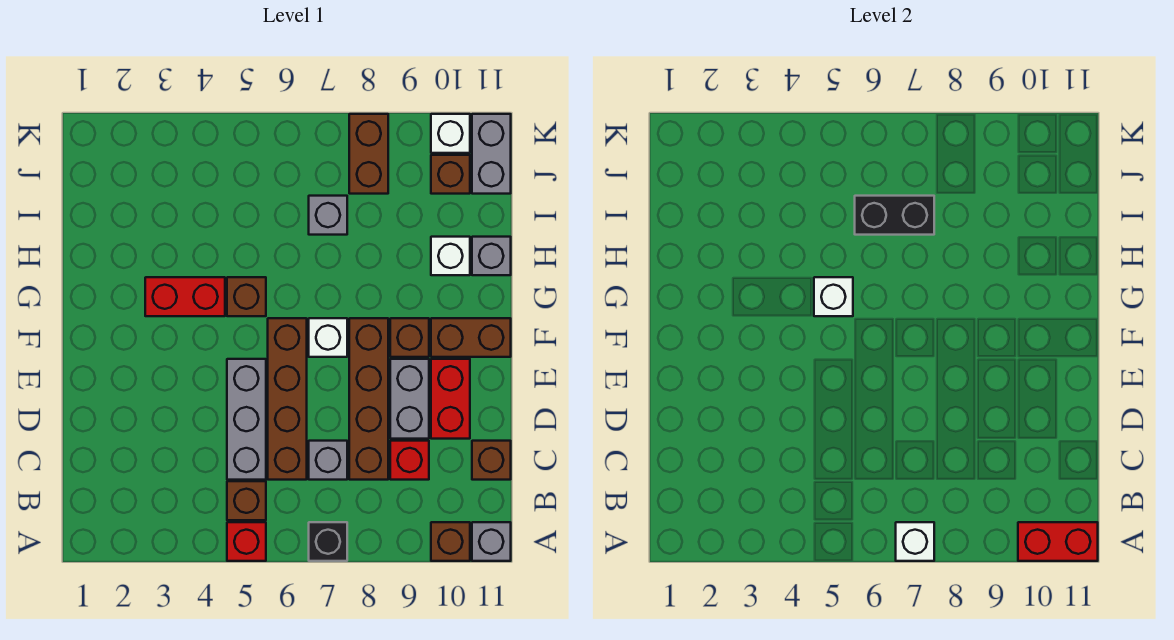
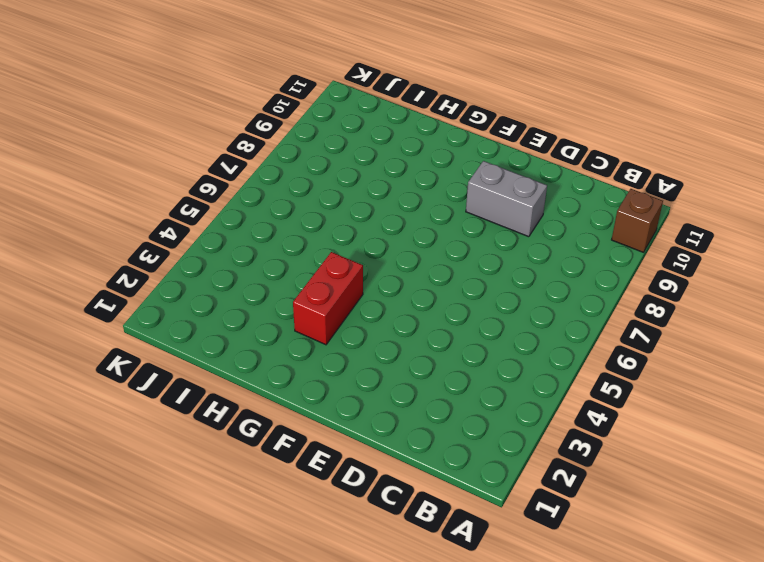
none -> red 1x1 brick [227,522,266,561]
none -> black 1x1 brick [309,522,347,561]
none -> grey 1x1 brick [472,522,511,561]

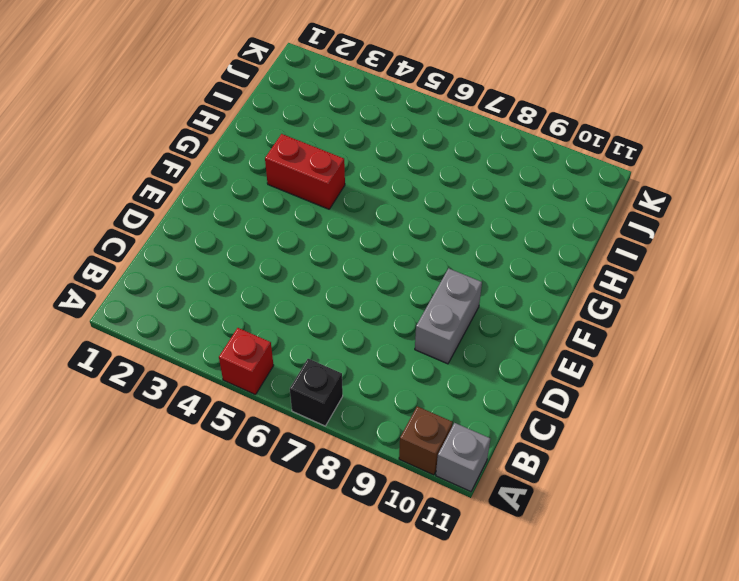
none -> brown 1x1 brick [227,481,266,520]
none -> grey 1x3 brick [227,359,266,480]
none -> brown 1x4 brick [268,318,307,480]

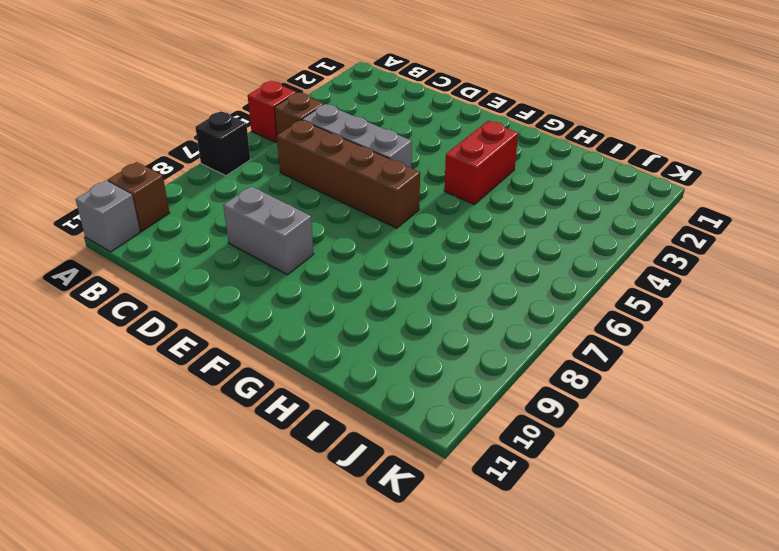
none -> grey 1x1 brick [309,441,347,480]
none -> brown 1x4 brick [349,318,388,480]
none -> red 1x1 brick [390,441,429,480]

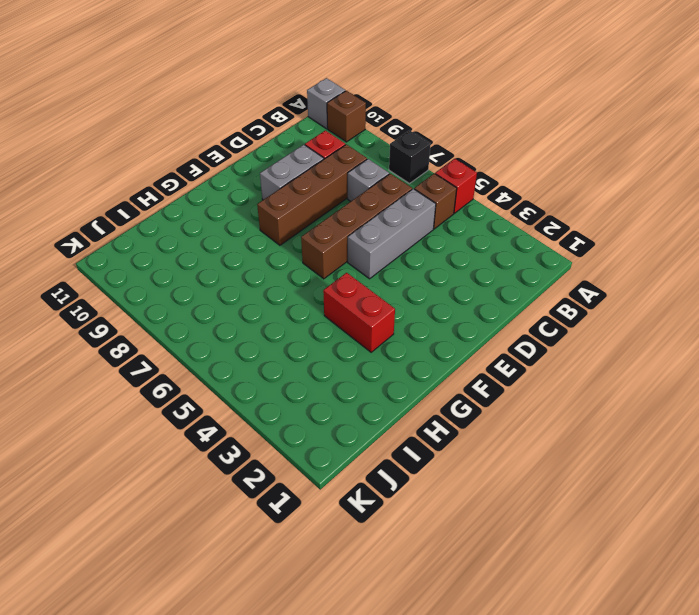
none -> brown 1x1 brick [472,441,511,480]
none -> red 1x2 brick [431,359,470,439]
none -> white 1x1 brick [309,318,347,357]

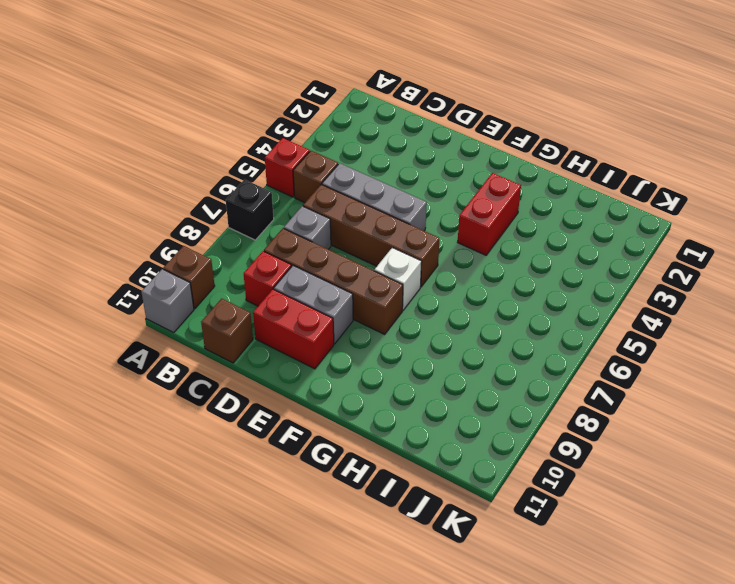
none -> brown 1x1 brick [390,318,429,357]
none -> brown 1x2 brick [431,318,511,357]
none -> brown 1x1 brick [227,277,266,316]

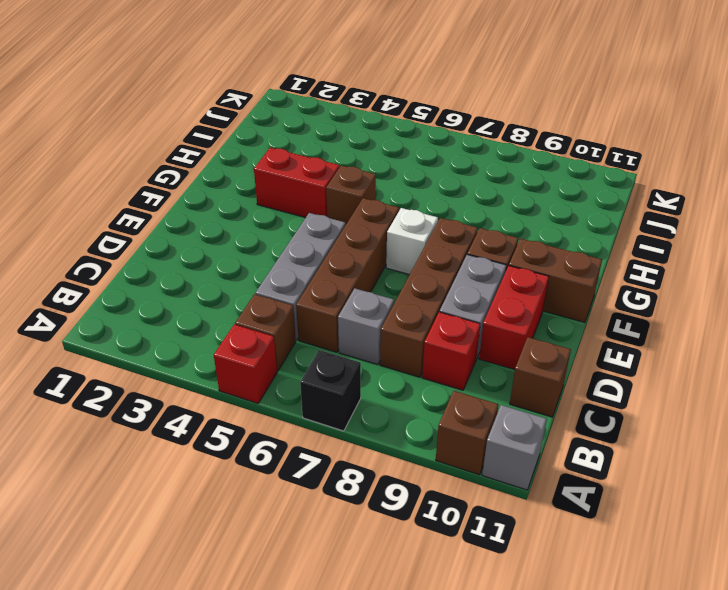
none -> white 1x1 brick [431,237,470,275]
none -> grey 1x1 brick [472,237,511,275]
none -> grey 1x1 brick [309,196,347,235]

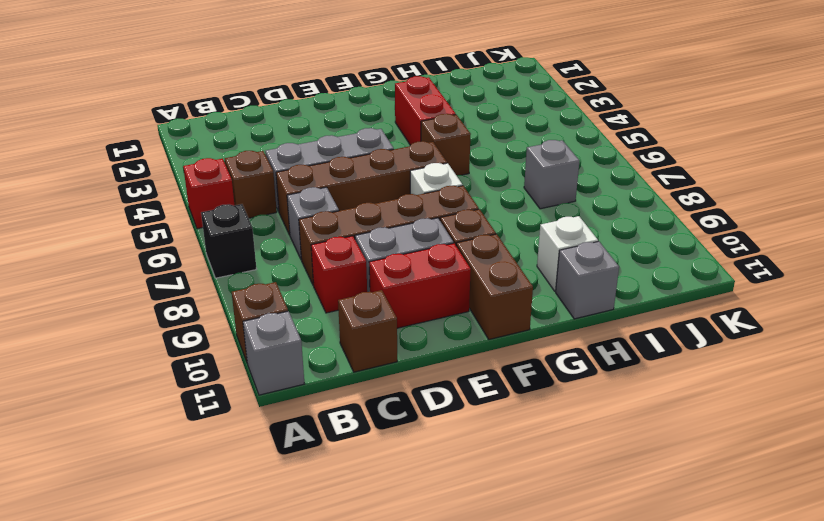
none -> brown 1x2 brick [349,114,388,194]
none -> brown 1x1 brick [431,155,470,194]
none -> grey 1x2 brick [472,114,511,194]

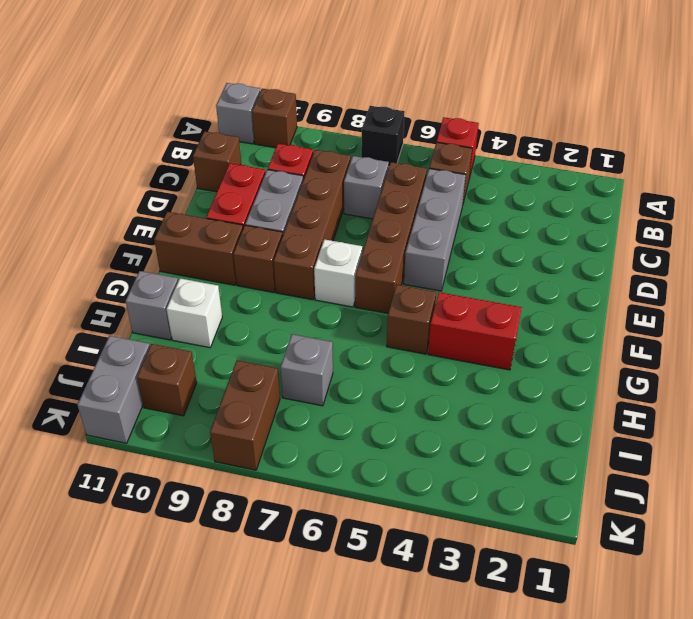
none -> white 1x1 brick [431,114,470,153]
none -> white 1x1 brick [896,522,934,561]
none -> red 1x2 brick [1018,522,1098,561]

